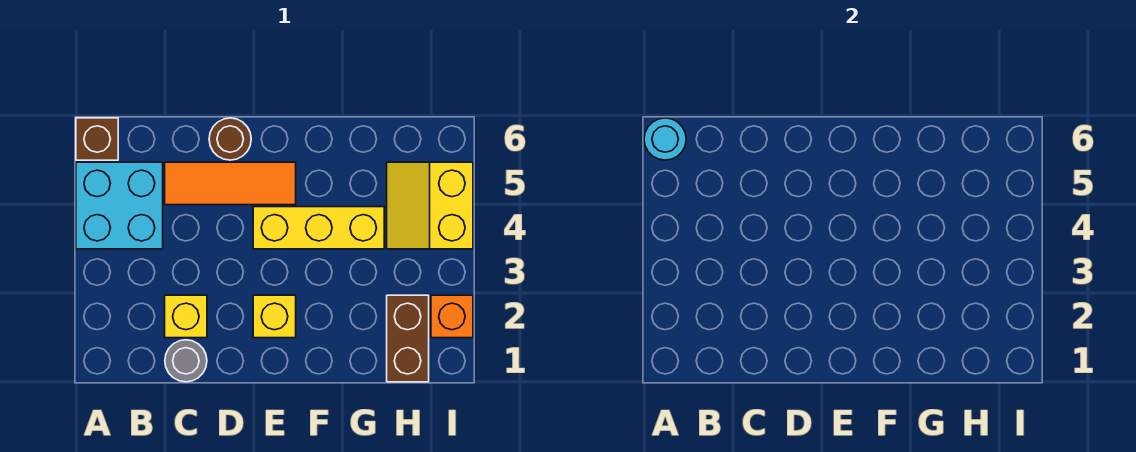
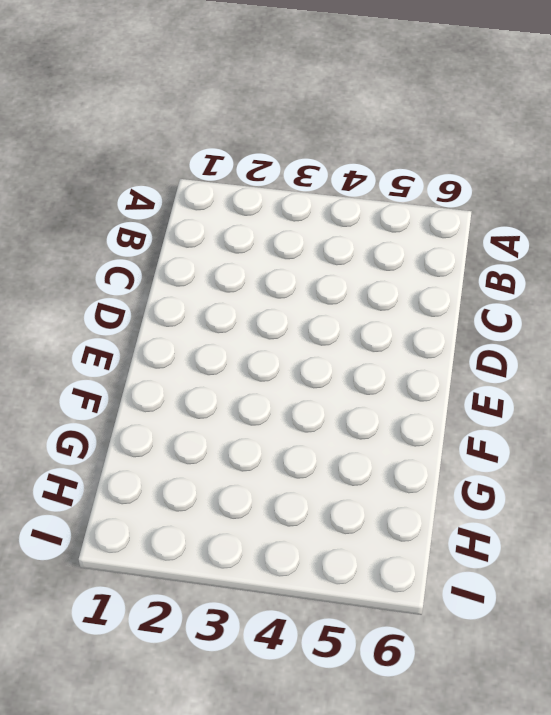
none -> cyan 2x2 brick [76,162,163,249]
none -> brown 1x1 brick [76,118,118,160]
none -> grey 1x1 round brick [165,340,207,382]

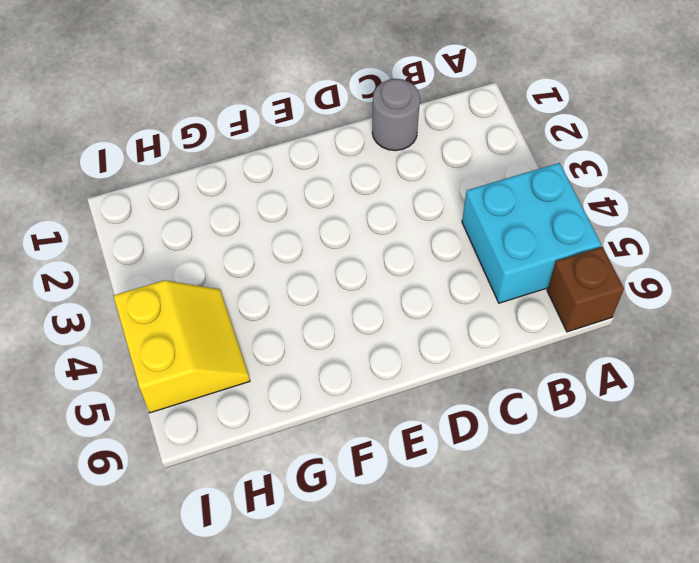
none -> yellow 1x1 brick [165,295,207,338]
none -> orange 1x3 tile [165,162,296,205]
none -> brown 1x1 round brick [209,118,251,160]

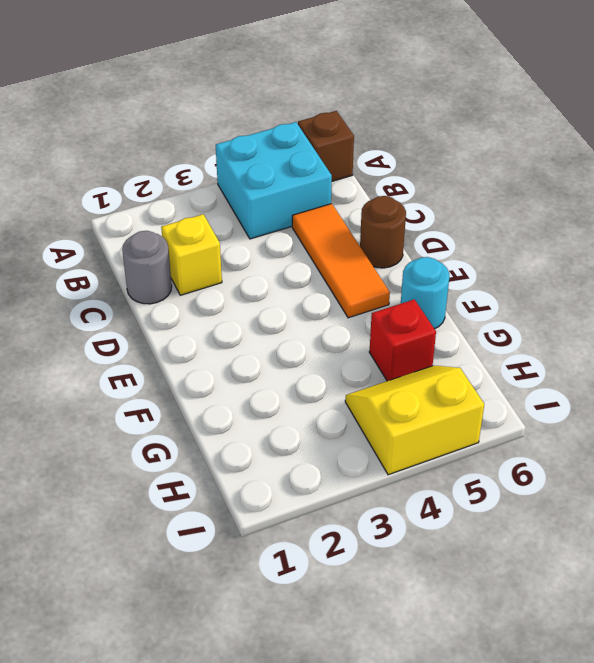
cyan 1x1 round brick [401,257,449,329] -> cyan 1x1 round brick moved to [644,118,686,160]
red 1x1 brick [369,299,436,381] -> none
none -> yellow 1x1 brick [253,295,296,338]
none -> yellow 1x3 brick [253,207,384,249]
none -> brown 1x2 brick [387,295,429,382]

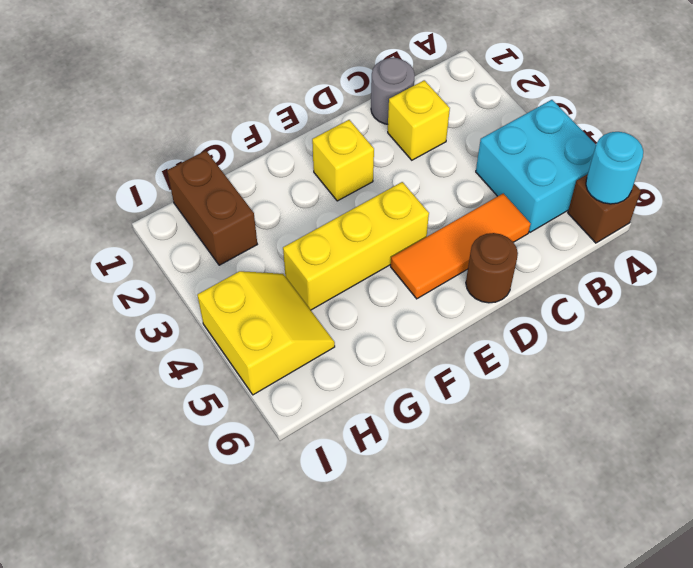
none -> orange 1x1 brick [431,295,473,338]

